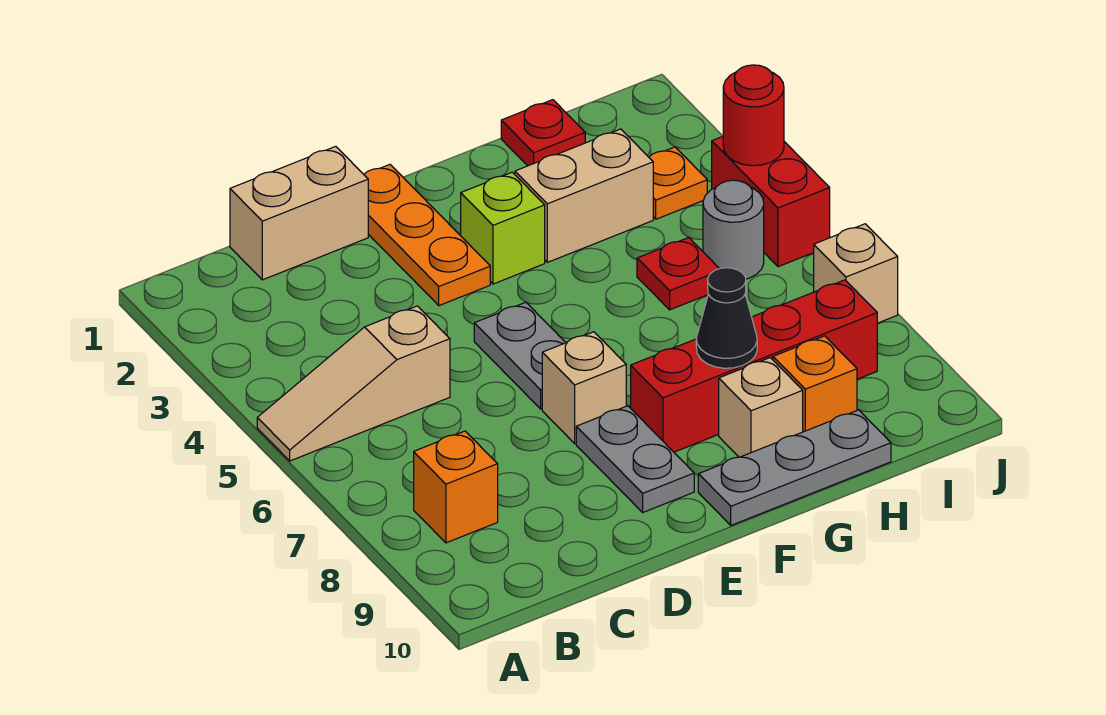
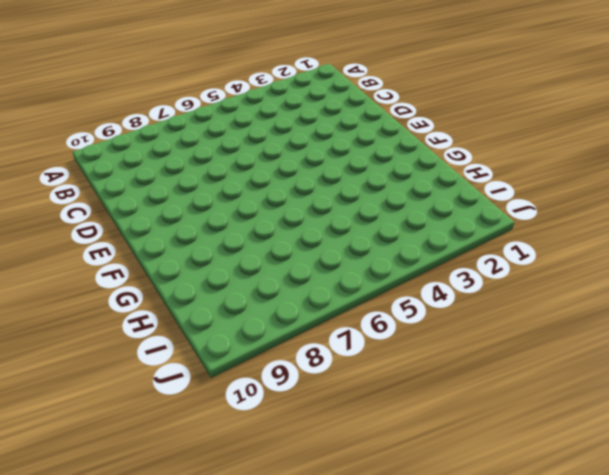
none -> tan 1x3 slope [257,306,450,461]
none -> orange 1x1 brick [414,431,498,543]
none -> tan 1x2 brick [230,146,368,280]

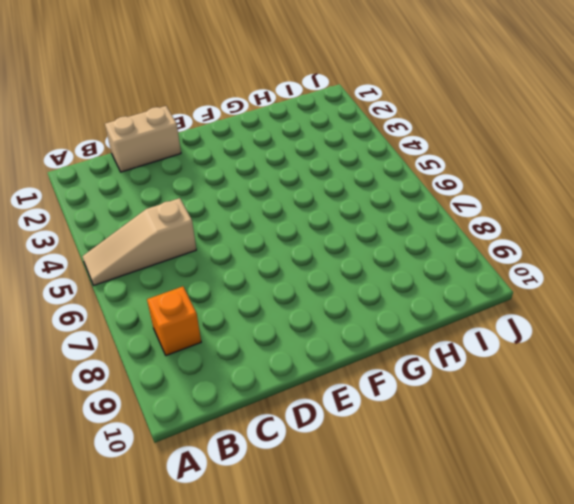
none -> orange 1x3 plate [364,165,490,306]
none -> grey 1x2 plate [474,302,566,409]
none -> tan 1x1 brick [542,332,626,443]

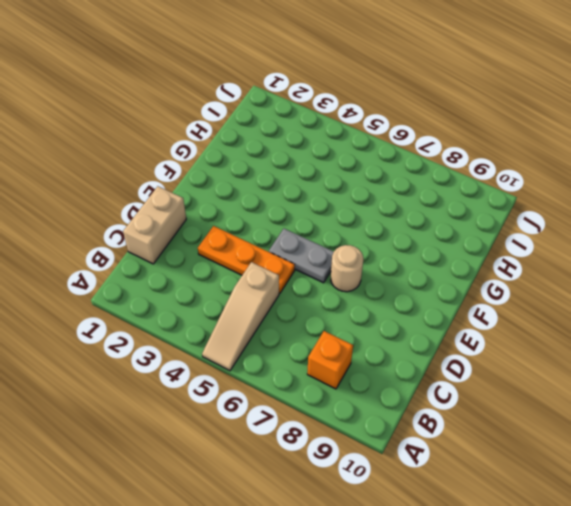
orange 1x3 plate [198,226,295,294] -> orange 1x3 plate moved to [364,165,490,306]
tan 1x1 round brick [331,245,363,292] -> tan 1x1 brick [542,332,626,443]
none -> grey 1x2 plate [576,406,694,512]
none -> lime 1x1 brick [461,172,545,284]
none -> red 1x4 brick [631,280,877,452]

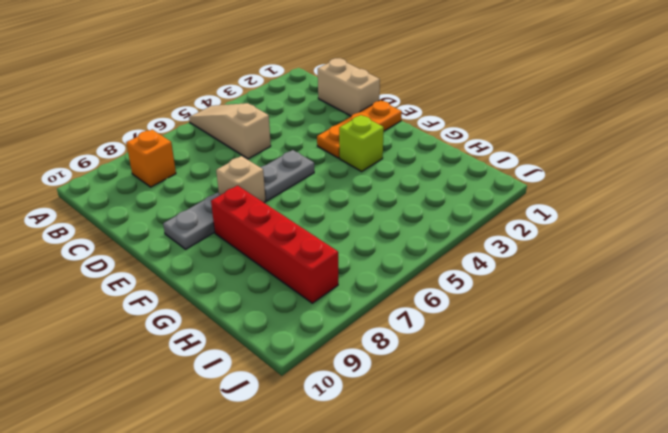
none -> grey 1x3 plate [698,410,891,525]
none -> tan 1x2 brick [515,129,653,262]
none -> tan 1x1 brick [719,358,803,457]

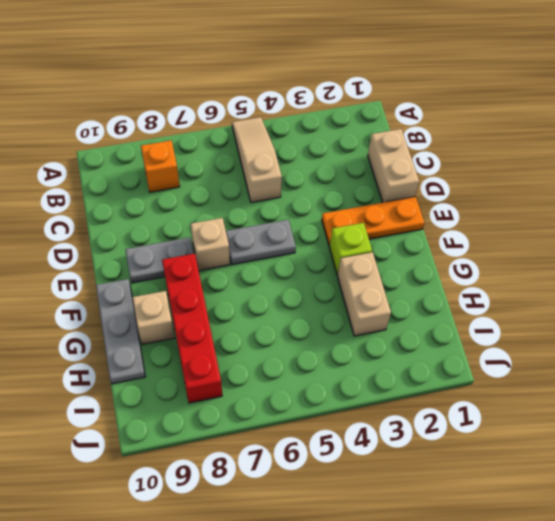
none -> red 1x1 plate [501,100,585,166]
none -> red 1x1 plate [637,238,719,310]
none -> orange 1x1 brick [773,336,857,432]

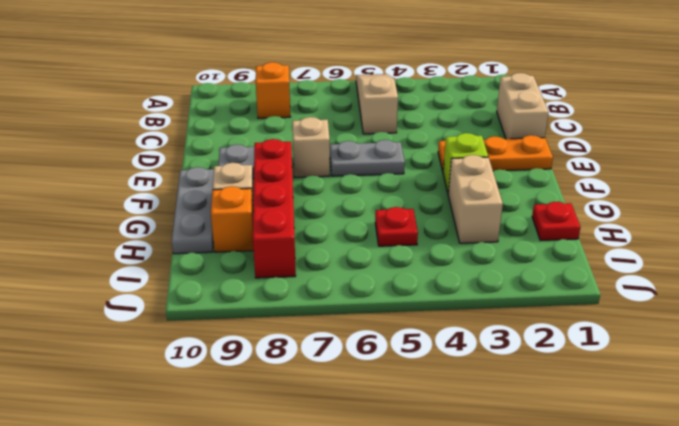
none -> orange 1x1 plate [649,147,707,219]
none -> grey 1x1 round brick [703,180,764,279]
none -> red 1x2 brick [712,137,830,267]

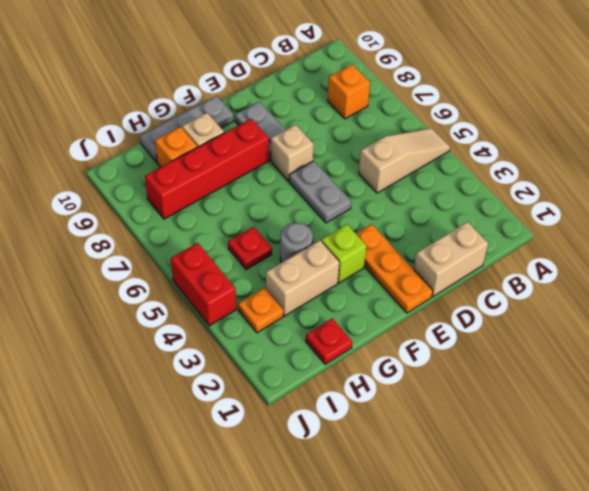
grey 1x1 round brick [280,223,313,263] -> grey 1x1 round brick moved to [703,180,764,279]
none -> tan 1x1 brick [814,224,898,323]
none -> black 1x1 cone [696,268,757,368]
none -> red 1x1 round brick [723,65,784,166]

